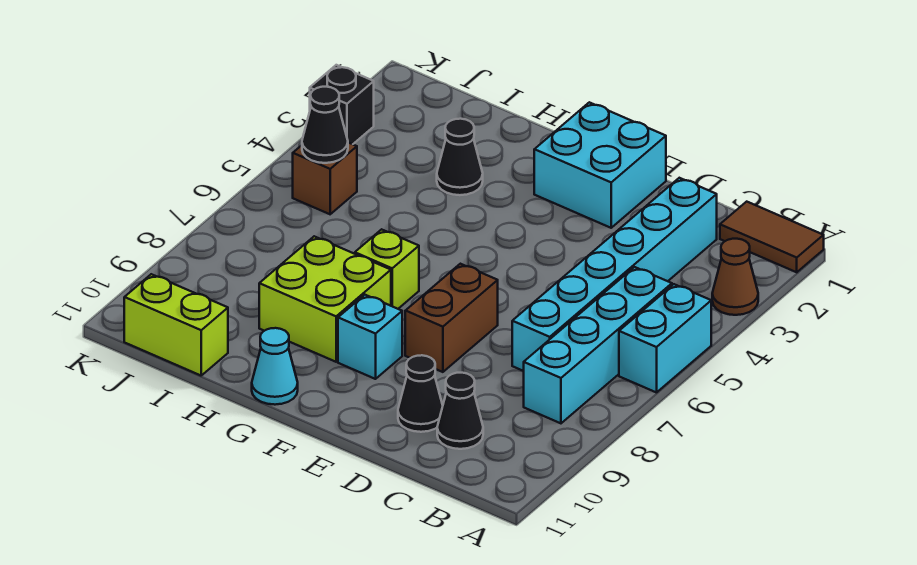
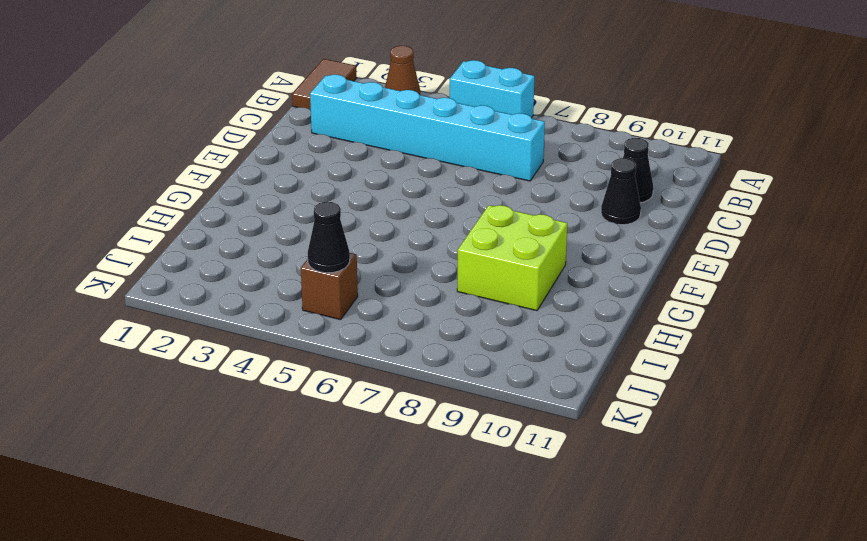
none -> cyan 1x4 brick [524,267,672,423]
none -> cyan 2x2 brick [534,102,666,228]
none -> brown 1x2 brick [405,264,498,372]

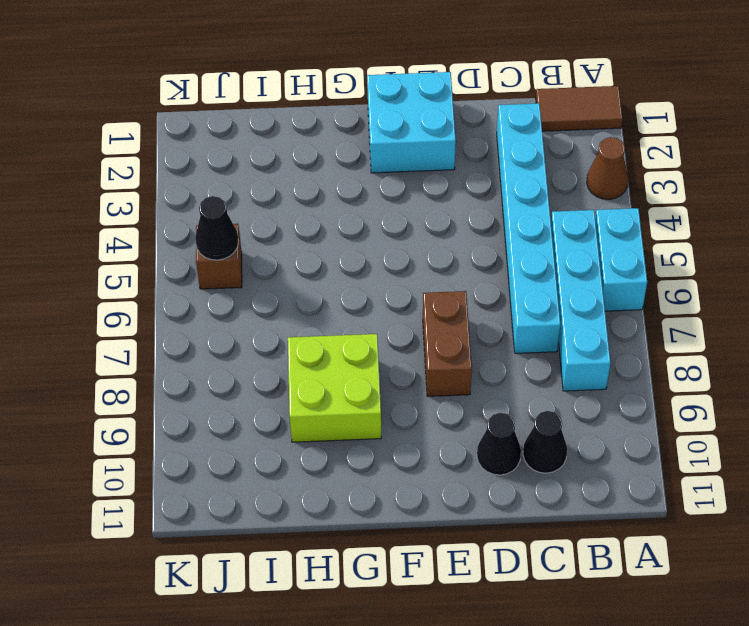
none -> cyan 1x1 brick [338,295,402,379]
none -> lime 1x1 brick [355,229,419,309]
none -> cyan 1x1 cone [252,328,298,405]

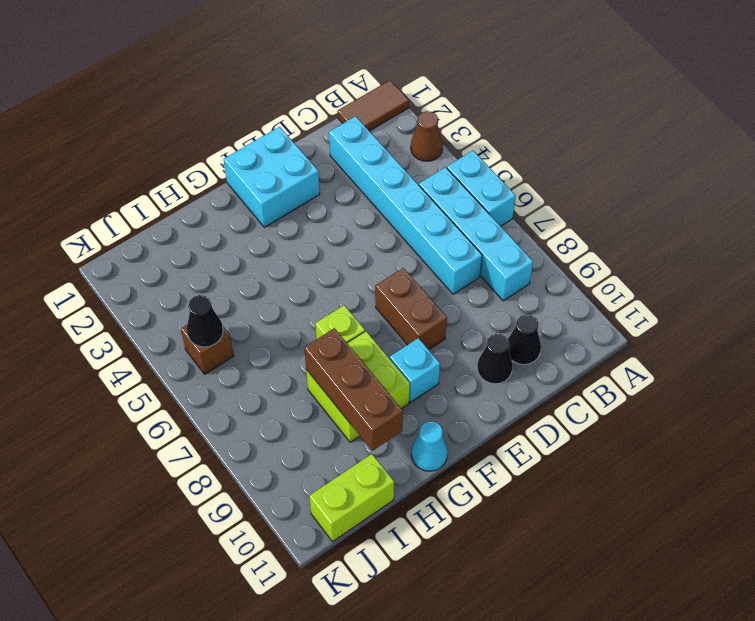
brown 1x3 brick [304,328,403,451] -> none
none -> black 1x1 cone [437,119,483,195]
none -> black 1x1 brick [310,65,374,144]

